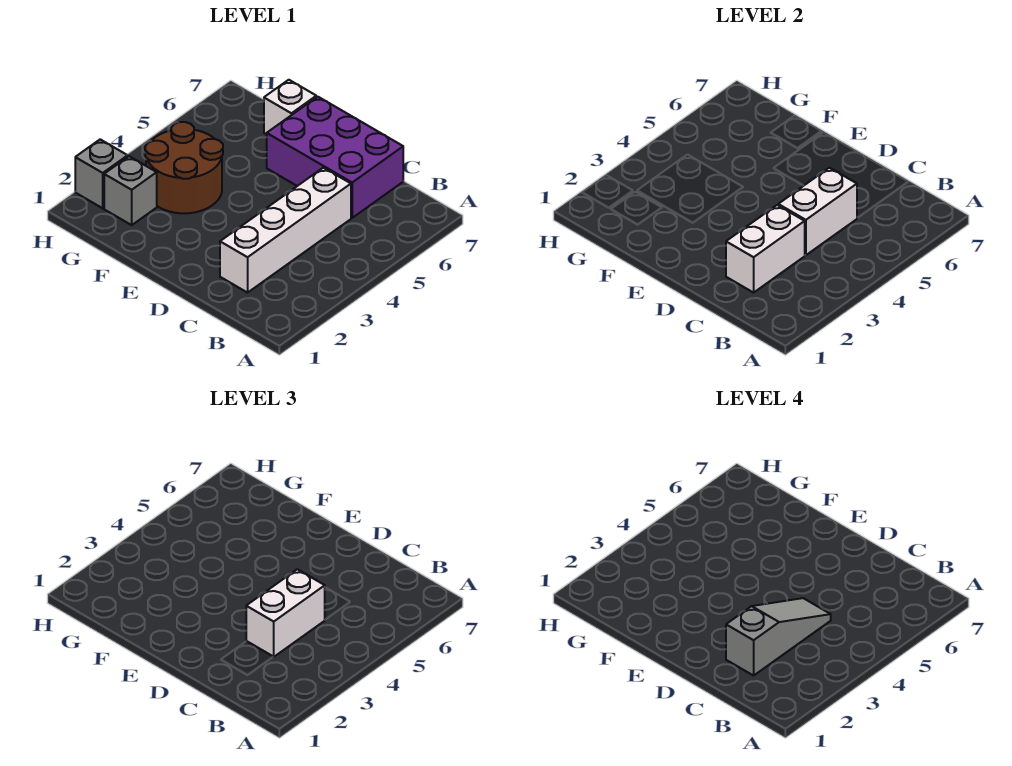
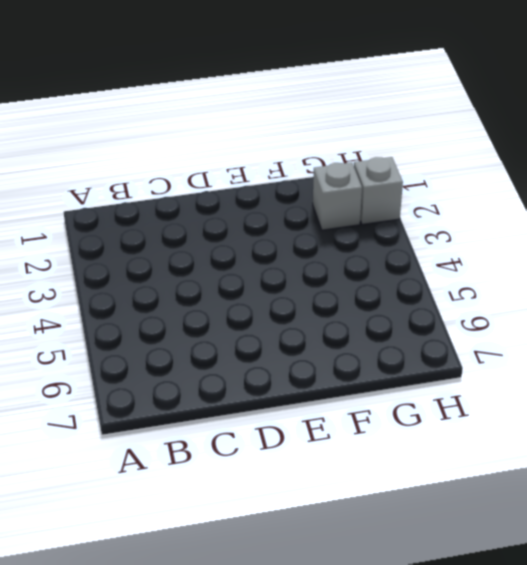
none -> white 1x4 brick [220,168,351,293]
none -> purple 2x3 brick [267,97,403,218]

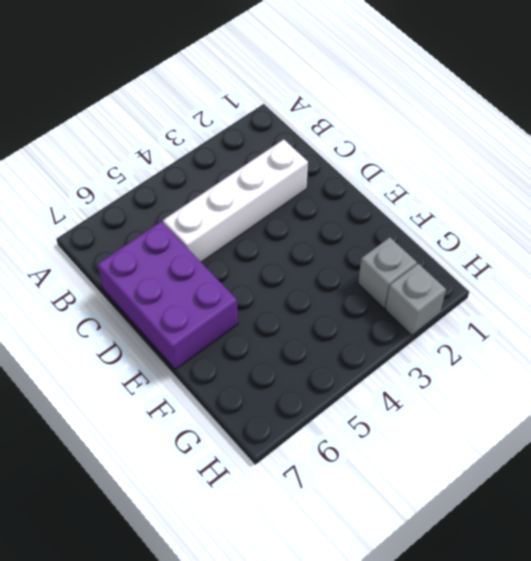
none -> brown 2x2 round brick [145,122,223,213]
none -> white 1x1 brick [264,80,316,134]

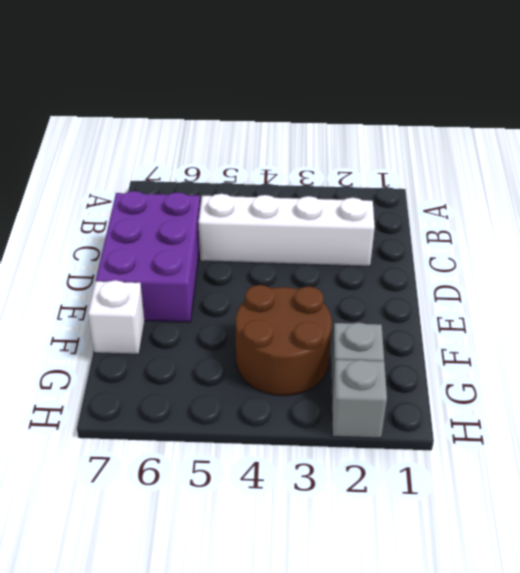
none -> white 1x2 brick [726,205,805,293]
none -> white 1x2 brick [778,168,857,255]

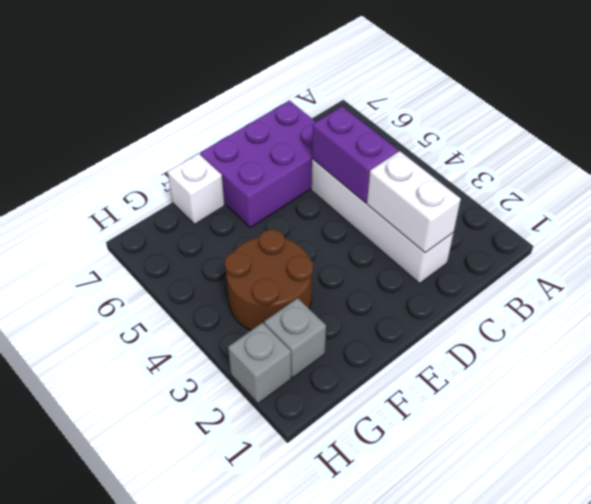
purple 1x2 brick [312,107,398,203] -> white 1x2 brick [778,168,857,255]
none -> white 1x2 brick [246,569,325,657]
none -> grey 1x3 slope [726,598,831,676]

